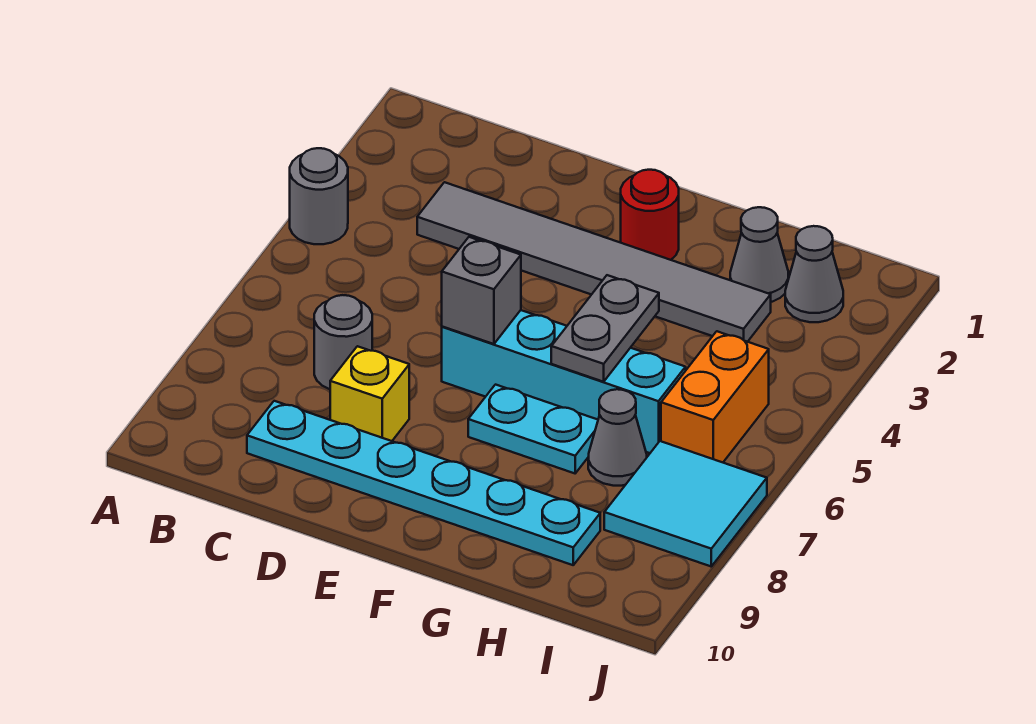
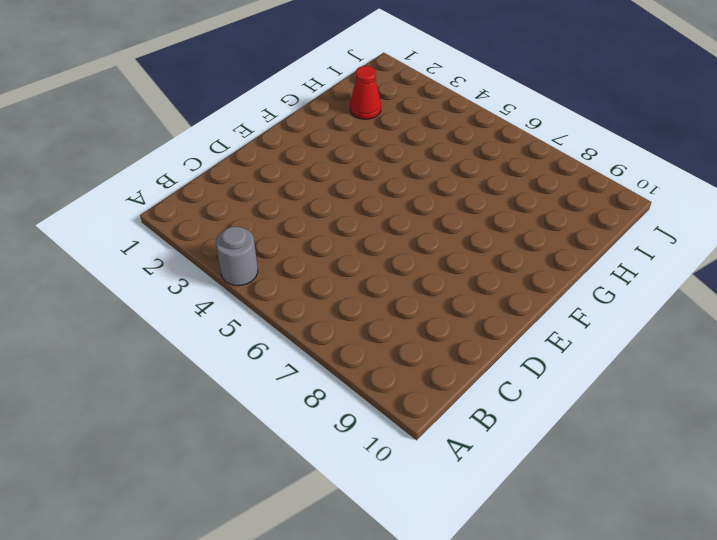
red 1x1 cone [350,66,381,119] -> grey 1x1 cone [730,207,789,302]
none -> grey 1x6 tile [417,182,771,342]
none -> grey 1x1 round brick [314,295,372,389]
none -> cyan 1x6 plate [247,401,600,565]

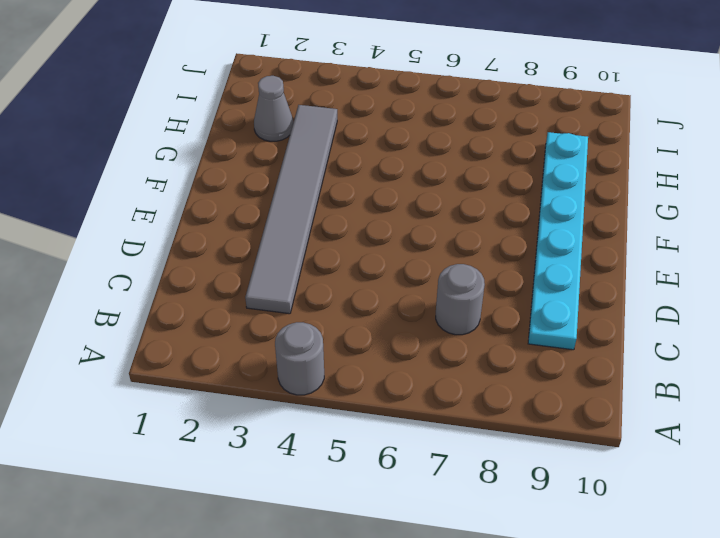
none -> yellow 1x1 brick [330,346,409,441]
none -> cyan 1x4 brick [442,310,686,453]
none -> red 1x1 round brick [621,170,679,260]

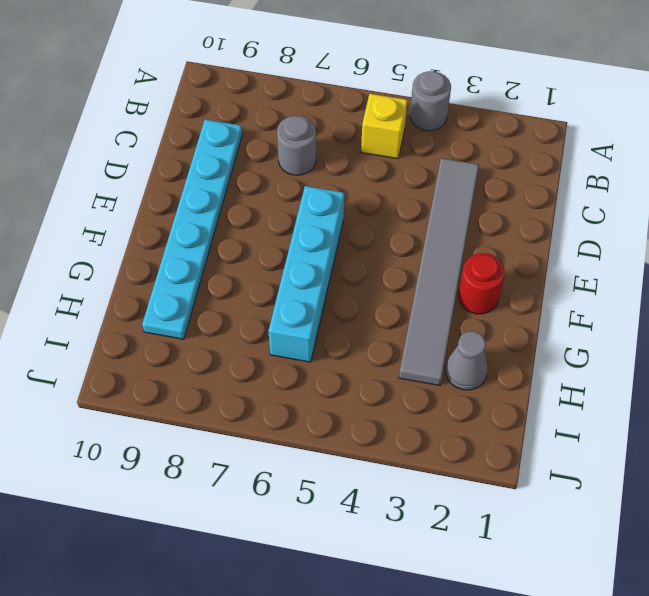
yellow 1x1 brick [361,94,407,159] -> yellow 1x1 brick moved to [330,346,409,441]
none -> cyan 1x2 plate [468,385,598,473]
none -> grey 1x1 cone [588,389,647,486]
none -> grey 1x1 cone [785,226,843,322]

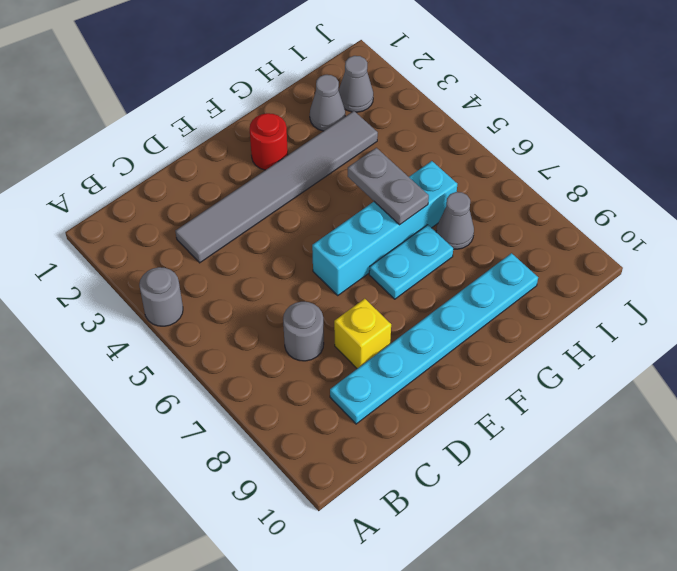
none -> orange 1x2 brick [661,331,769,462]
none -> cyan 2x2 tile [604,441,767,566]
none -> grey 1x1 brick [442,237,521,344]

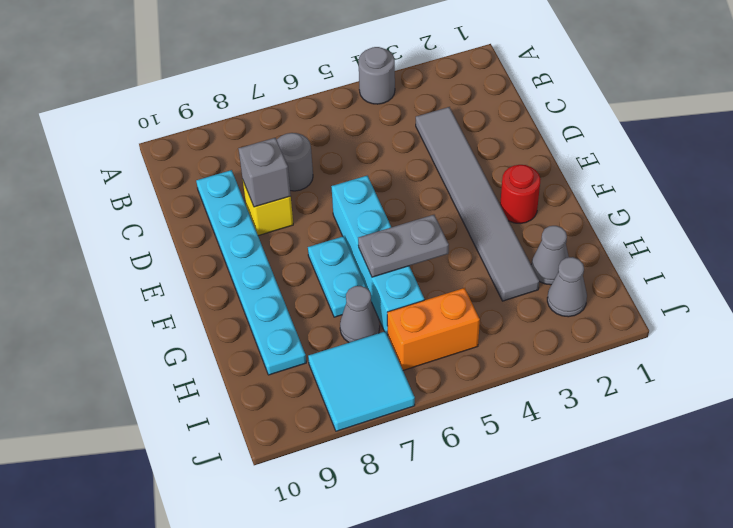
grey 1x1 brick [239,138,291,207] -> grey 1x1 brick moved to [442,237,521,344]

